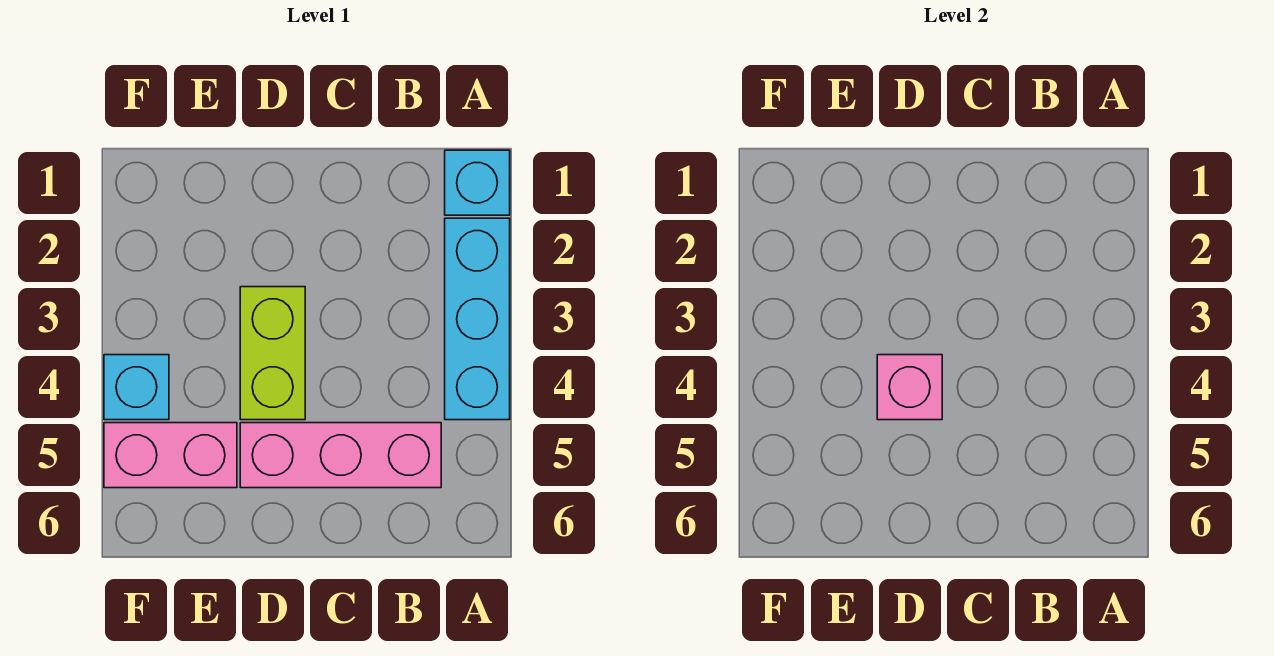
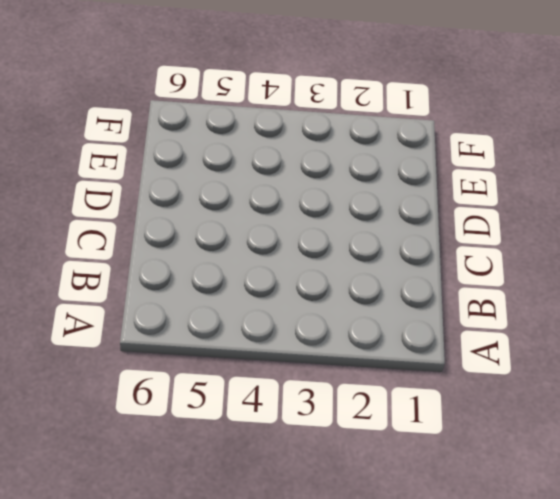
none -> cyan 1x1 brick [445,150,510,215]
none -> cyan 1x3 brick [445,218,510,420]

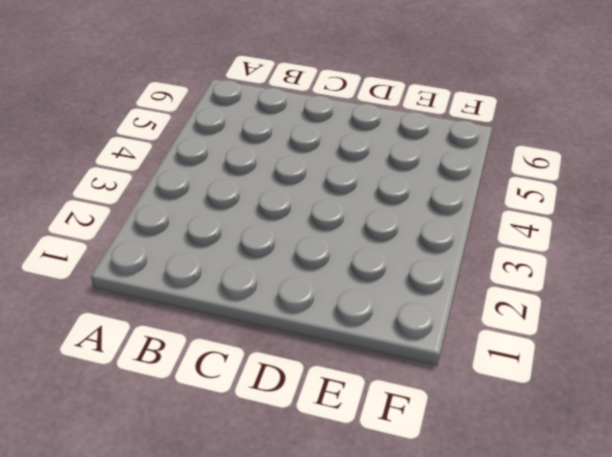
none -> cyan 1x1 brick [445,150,510,215]
none -> cyan 1x3 brick [445,218,510,420]

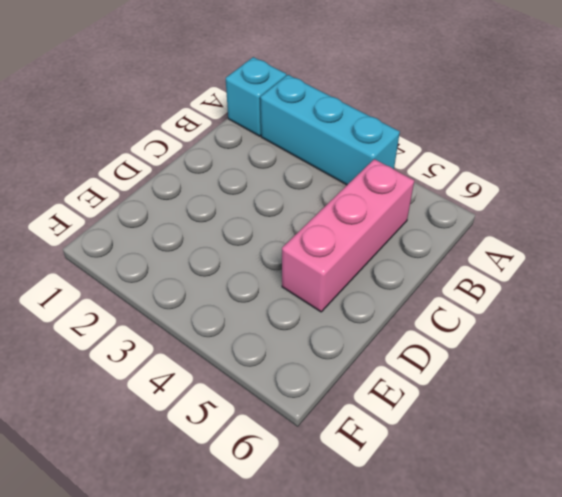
none -> lime 1x2 brick [240,287,305,420]
none -> pink 1x2 brick [104,423,237,488]

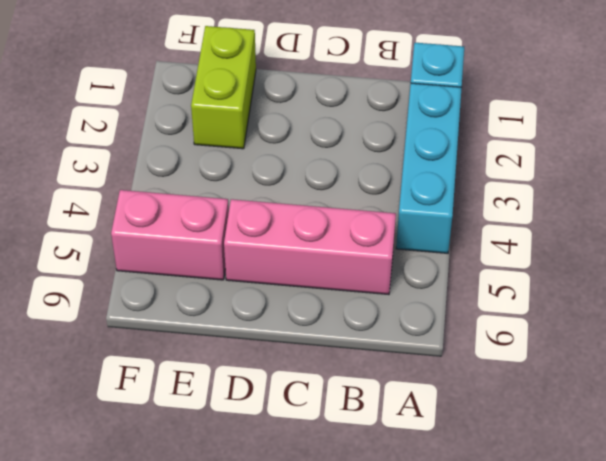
lime 1x2 brick [191,26,256,149] -> lime 1x2 brick moved to [240,287,305,420]
none -> cyan 1x1 brick [104,355,169,420]
none -> pink 1x1 brick [877,355,942,420]

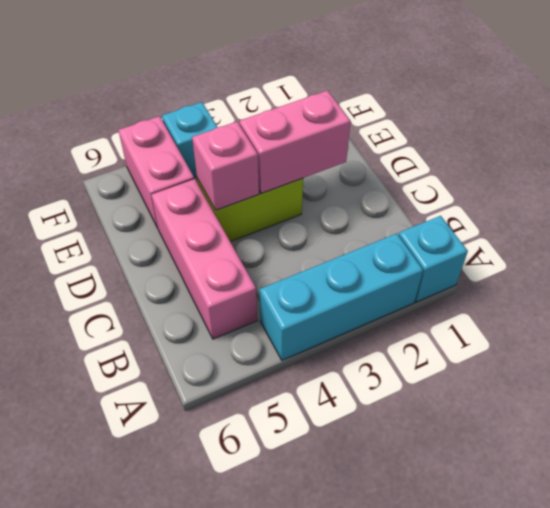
pink 1x2 brick [240,91,351,193] -> none

